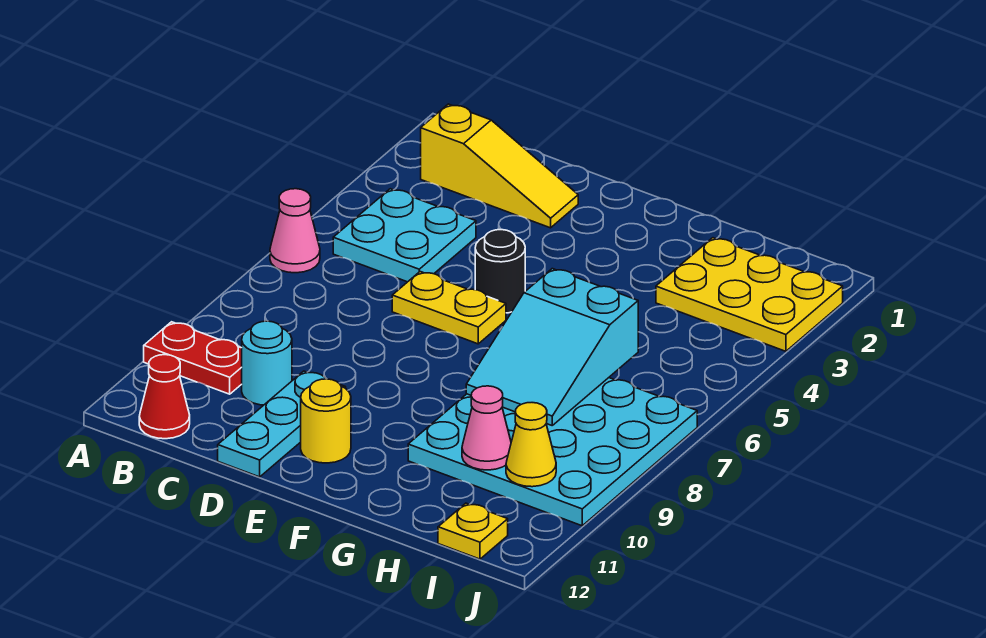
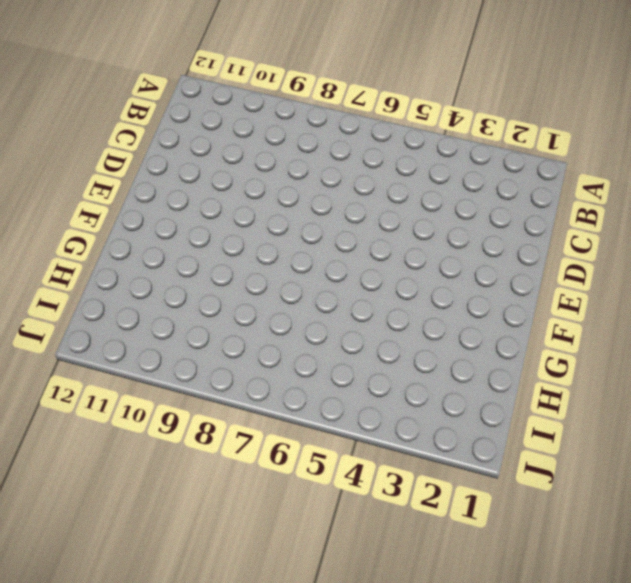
none -> pink 1x1 cone [270,189,320,273]
none -> red 1x2 plate [144,322,242,394]
none -> yellow 1x3 slope [421,104,578,228]

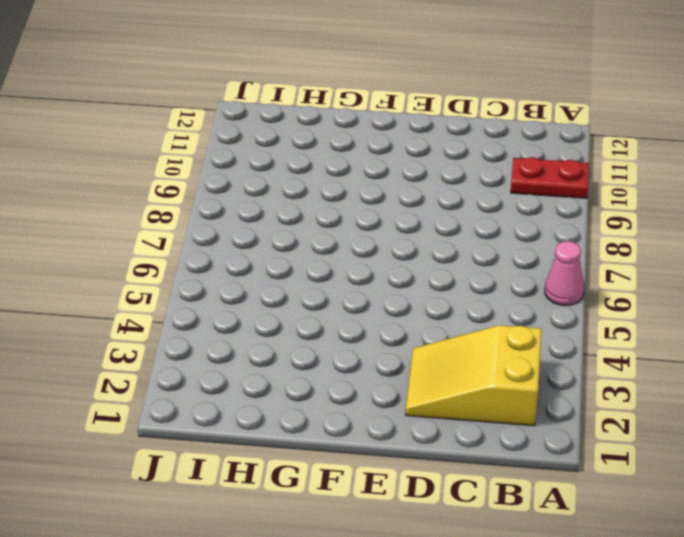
yellow 2x3 slope [406,325,542,426] -> yellow 1x3 slope [421,104,578,228]
none -> cyan 2x2 plate [333,189,476,282]
none -> red 1x1 cone [139,355,190,439]
none -> cyan 1x1 round brick [242,321,292,405]

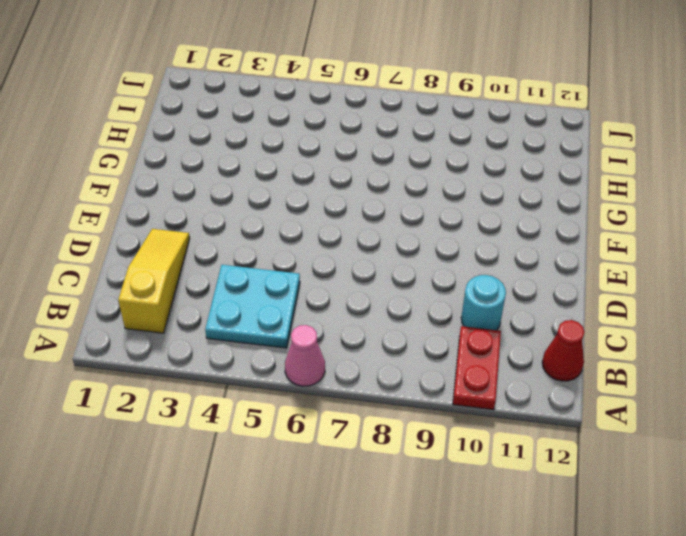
none -> yellow 1x2 plate [392,272,506,344]
none -> cyan 1x3 plate [218,371,346,477]
none -> black 1x1 round brick [475,230,525,313]

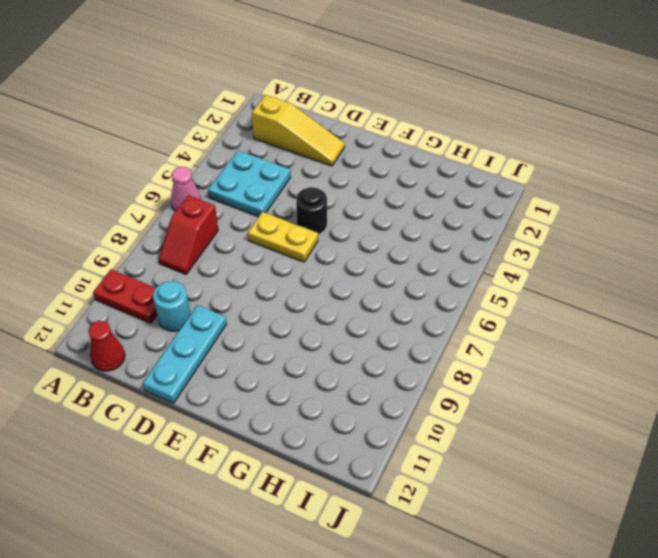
red 1x2 slope [159,195,218,274] -> none
none -> yellow 1x1 round brick [301,379,351,463]
none -> cyan 4x4 plate [408,378,697,526]
none -> yellow 2x3 plate [656,238,843,351]

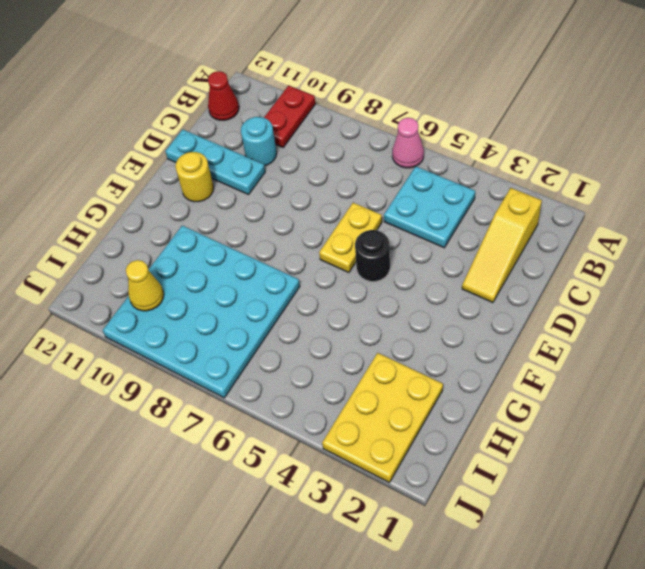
none -> yellow 1x1 plate [438,503,508,559]
none -> cyan 2x3 slope [466,269,638,425]
none -> pink 1x1 cone [462,386,511,470]

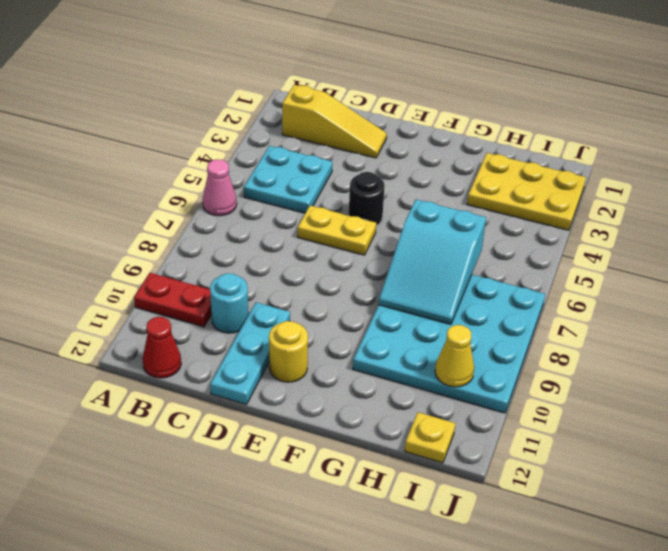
none -> pink 1x1 cone [462,386,511,470]

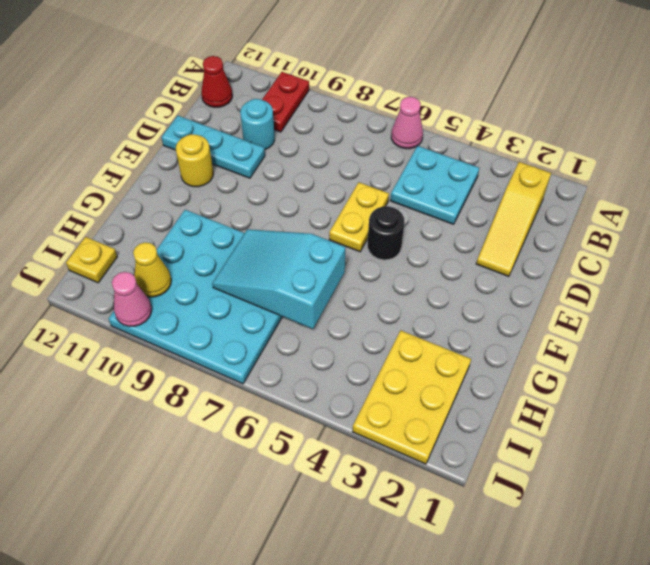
pink 1x1 cone [112,272,152,327] -> pink 1x1 cone moved to [462,386,511,470]

